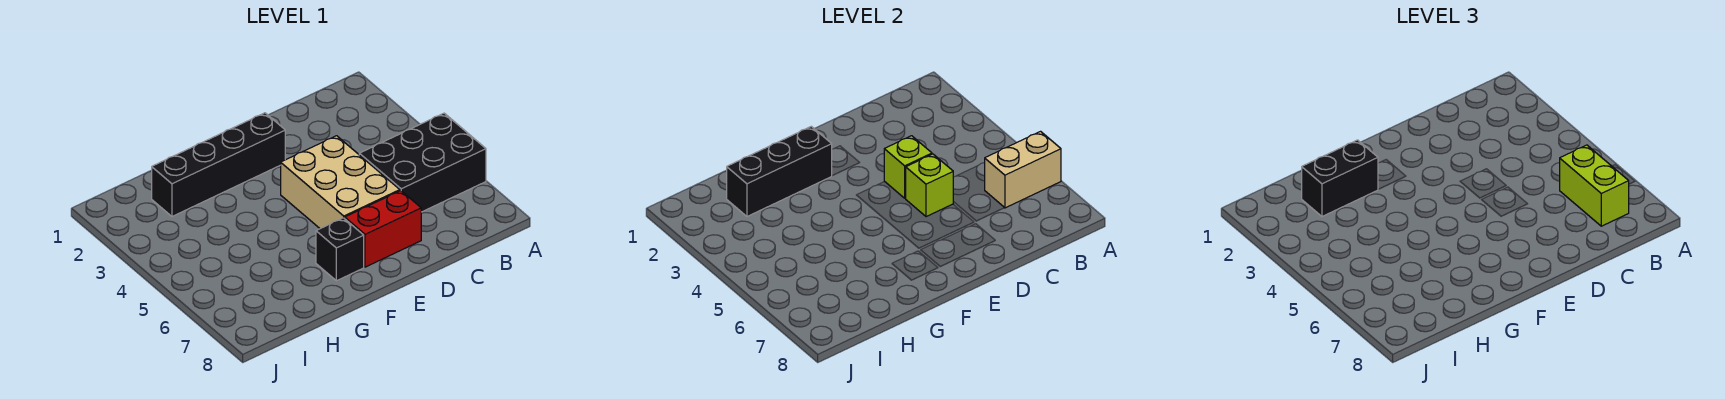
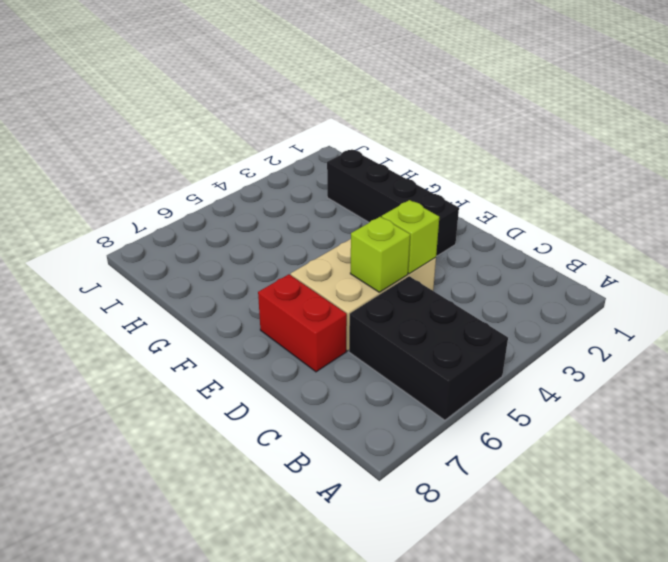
none -> black 1x1 brick [316,218,364,281]
none -> tan 1x2 brick [984,131,1061,208]

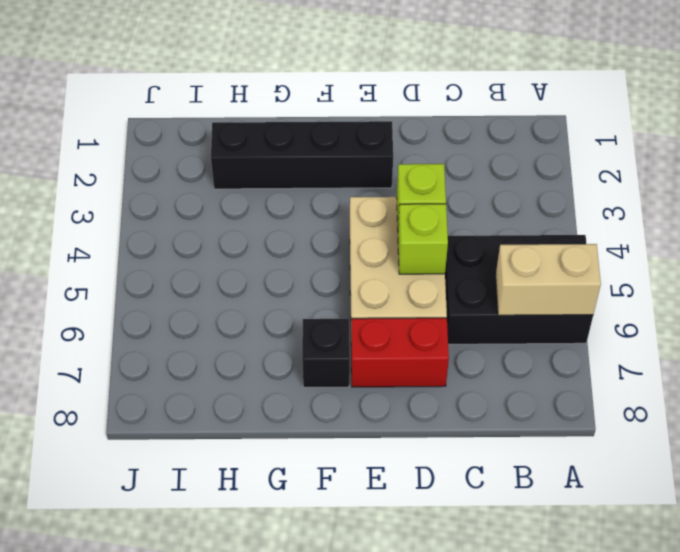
none -> black 1x3 brick [727,126,832,216]
none -> lime 1x2 brick [1560,145,1629,226]

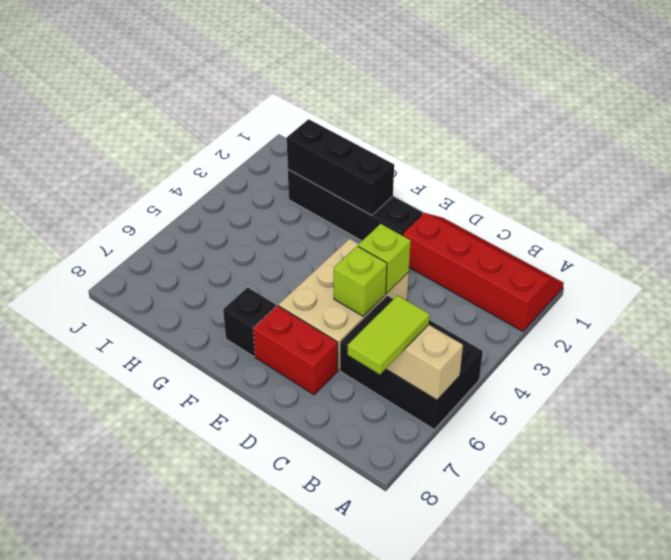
red 2x4 slope [403,213,564,331] -> none
lime 1x2 tile [348,296,430,374] -> lime 1x2 brick [1560,145,1629,226]
none -> black 1x2 brick [1302,140,1378,216]

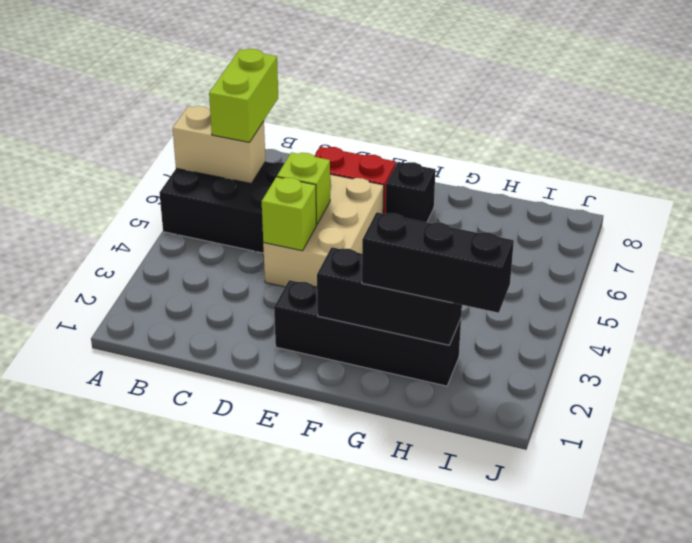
black 1x3 brick [362,212,514,313] -> black 1x2 brick [1302,140,1378,216]

